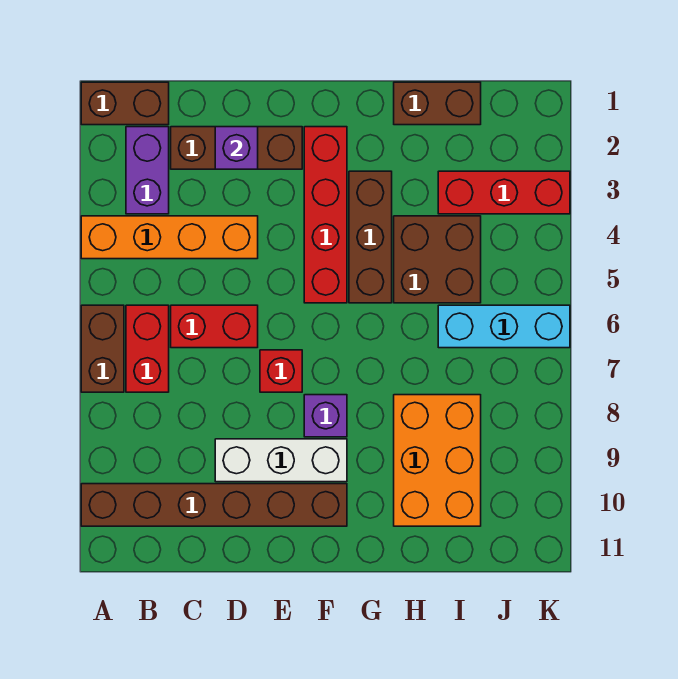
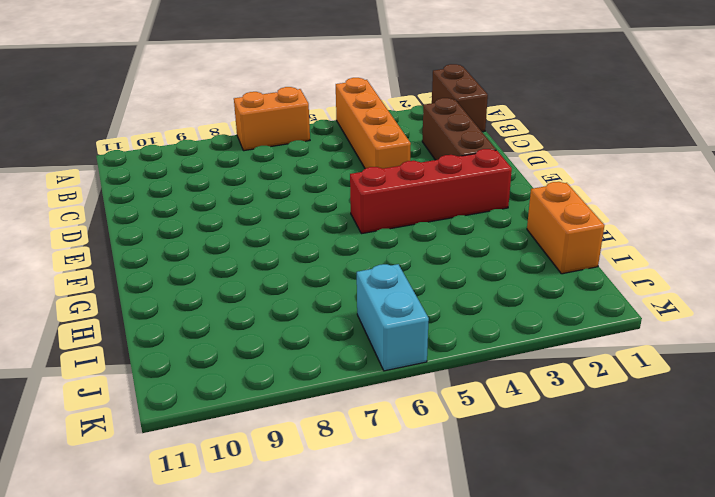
orange 1x2 brick [234,87,310,151] -> brown 1x2 brick [81,305,124,392]
orange 1x2 brick [527,182,604,274] -> brown 1x2 brick [394,82,481,125]
cyan 1x2 brick [357,264,429,371] -> cyan 1x3 brick [438,305,570,348]
none -> brown 1x6 brick [81,484,347,526]
none -> purple 1x2 brick [126,127,169,214]
none -> red 1x2 brick [126,305,169,392]

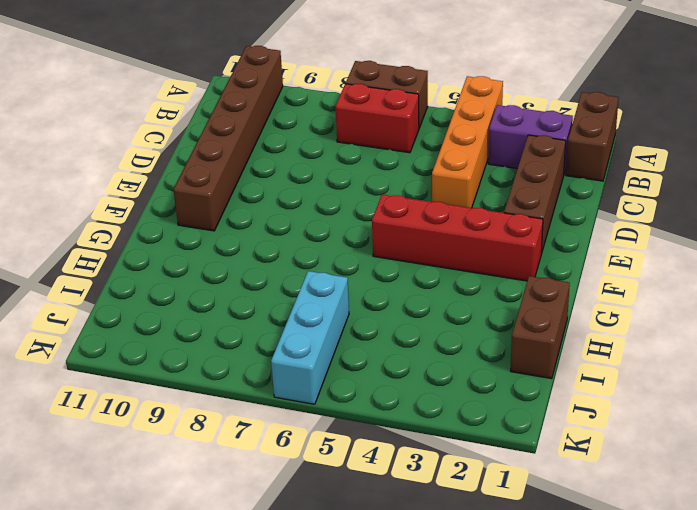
none -> red 1x2 brick [171,305,258,348]
none -> white 1x3 brick [215,439,347,482]
none -> red 1x1 brick [260,350,302,392]

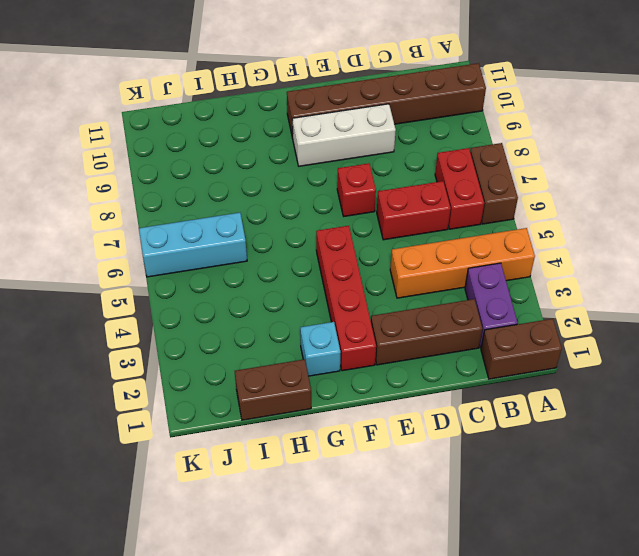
cyan 1x1 brick [300,322,341,376] -> none
none -> purple 1x1 brick [304,395,347,437]
none -> brown 1x3 brick [349,171,392,303]
none -> brown 2x2 brick [394,216,481,303]

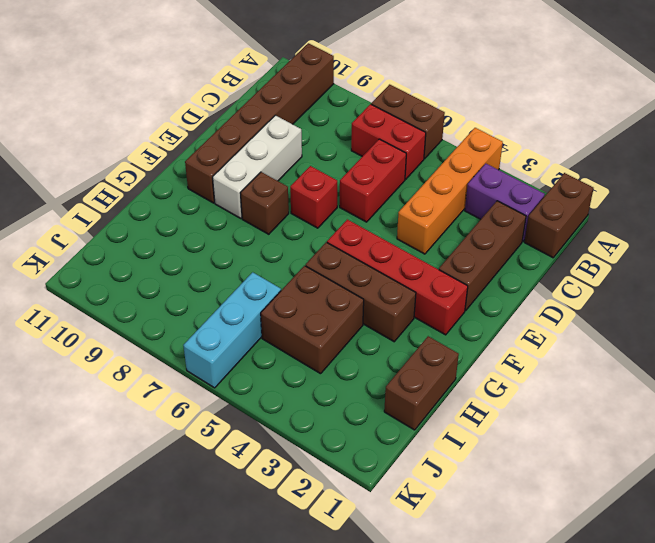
brown 1x1 brick [241,172,289,234] -> purple 1x1 brick [304,395,347,437]
none -> orange 2x3 brick [394,395,481,526]
none -> red 1x3 brick [438,171,570,214]
none -> purple 1x1 brick [215,127,258,169]

